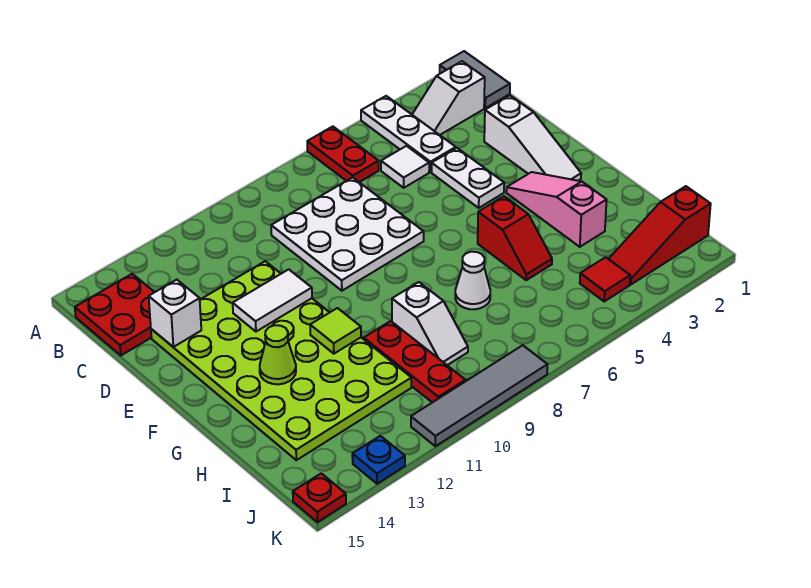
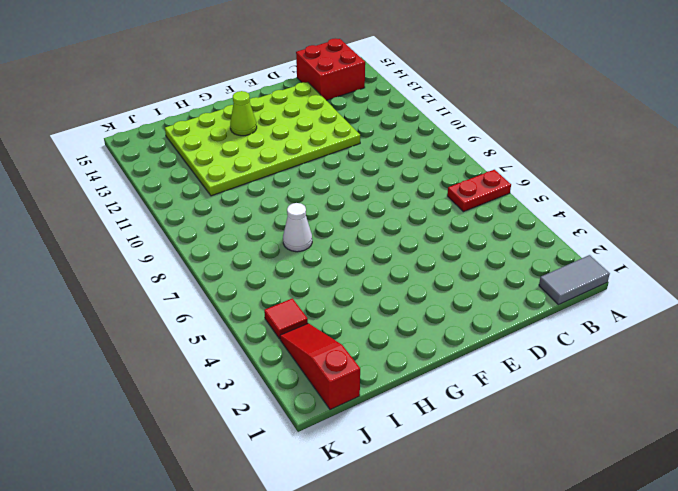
red 2x2 brick [296,38,365,100] -> red 2x2 plate [75,274,154,355]
none -> white 1x3 plate [361,96,456,172]
none -> white 1x2 slope [412,61,485,135]
none -> white 1x1 tile [381,146,429,188]

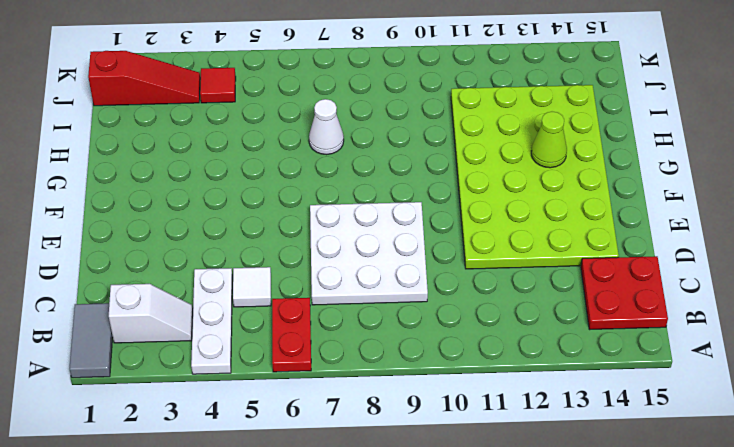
none -> white 1x3 slope [484,95,581,181]
none -> white 1x2 plate [432,148,504,208]
none -> pink 1x3 slope [506,172,607,247]

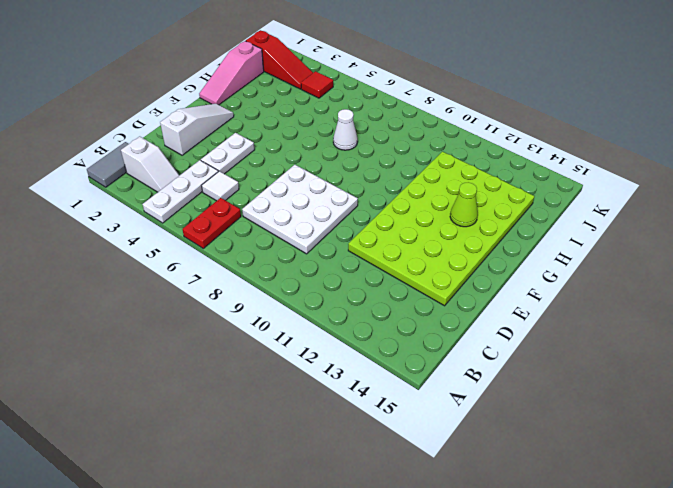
pink 1x3 slope [199,41,264,105] -> pink 1x3 slope moved to [506,172,607,247]
none -> red 2x2 plate [75,274,154,355]
none -> red 1x2 slope [478,196,552,280]
none -> white 1x2 slope [392,282,468,365]

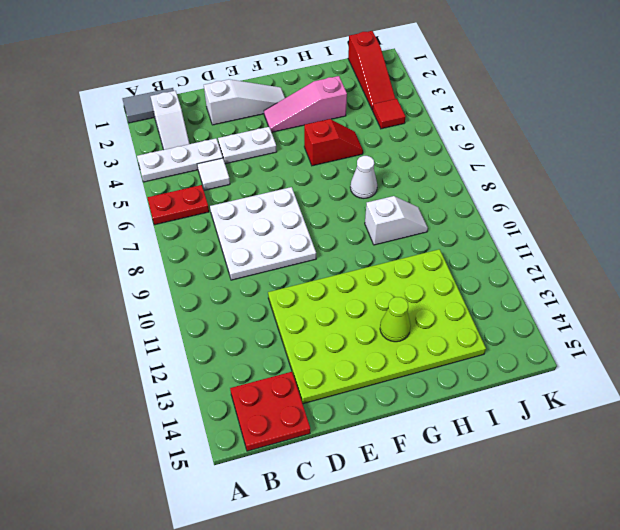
none -> red 1x3 plate [364,321,465,403]
none -> grey 1x4 tile [411,345,548,446]
none -> blue 1x1 plate [352,436,405,484]

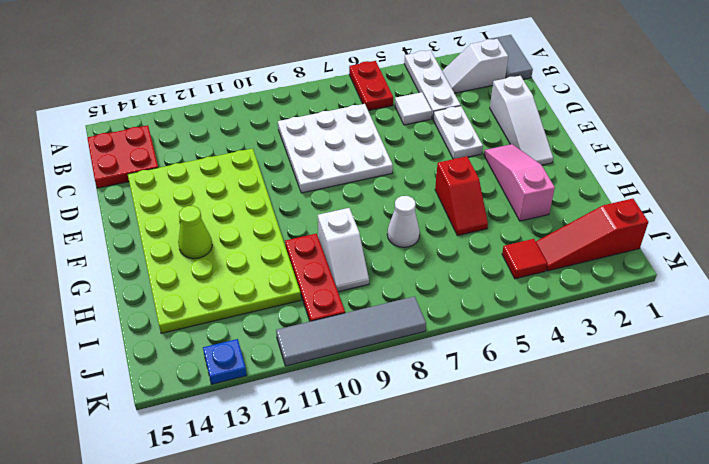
none -> red 1x1 plate [293,473,346,522]
none -> white 1x1 brick [149,280,201,347]
none -> white 1x2 tile [233,269,312,332]

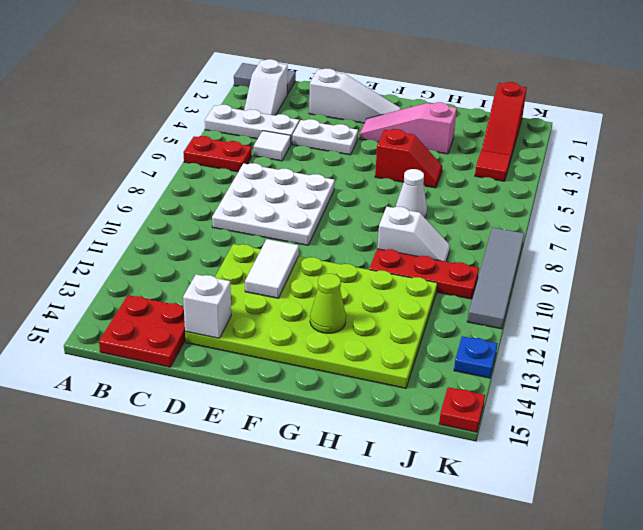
none -> lime 1x1 tile [310,308,361,354]

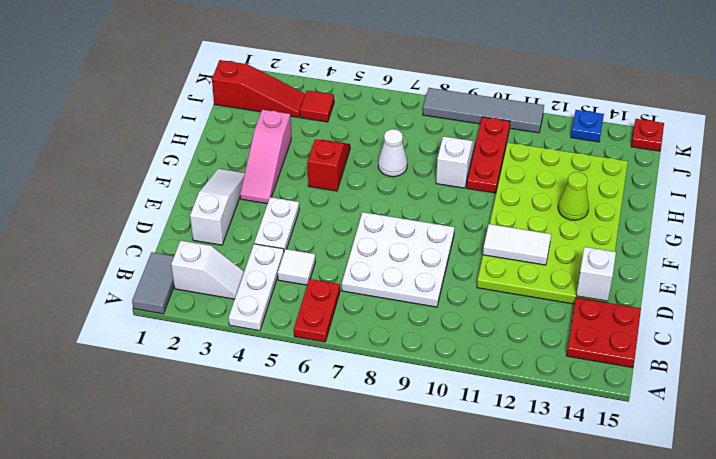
none -> lime 1x1 tile [310,308,361,354]

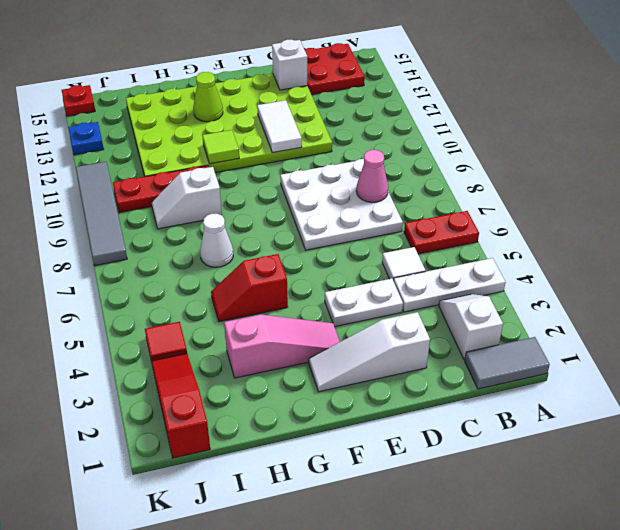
pink 1x1 cone [356,150,388,202] -> none

